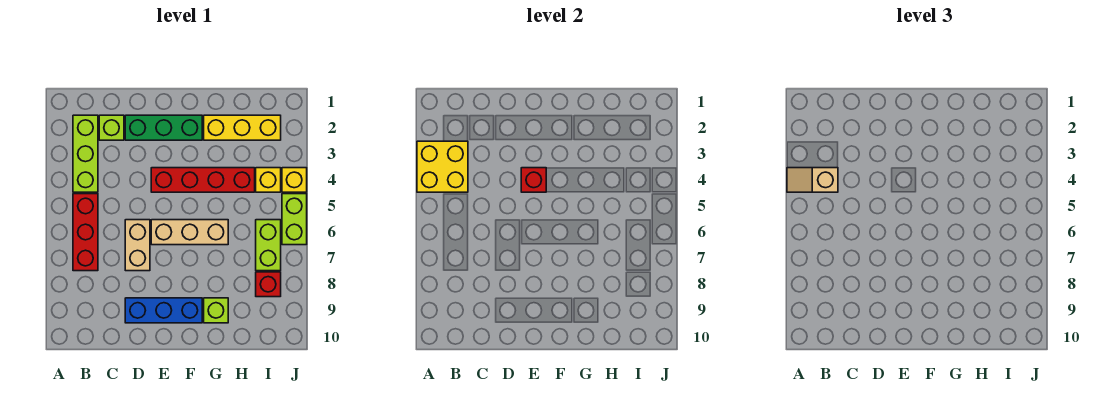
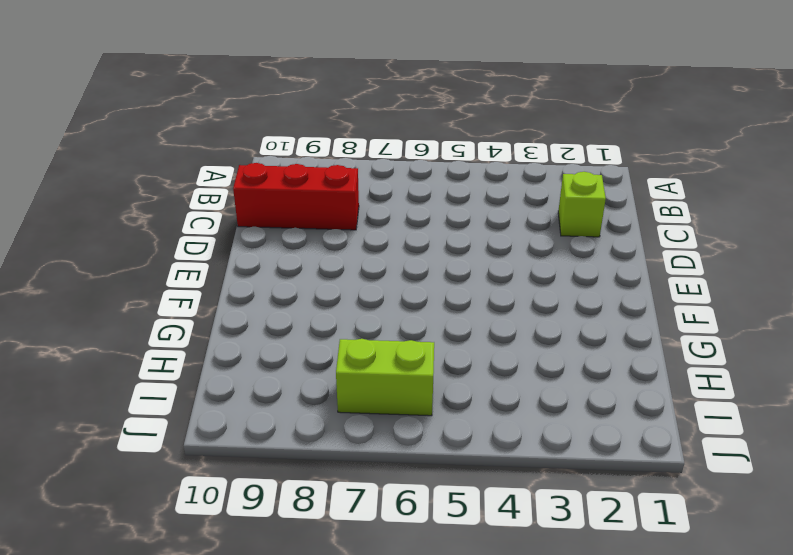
red 1x3 brick [233,163,359,230] -> red 1x3 brick moved to [73,194,98,271]
none -> lime 1x3 brick [73,115,98,192]
none -> green 1x3 brick [125,115,202,140]
none -> tan 1x2 brick [125,220,150,271]

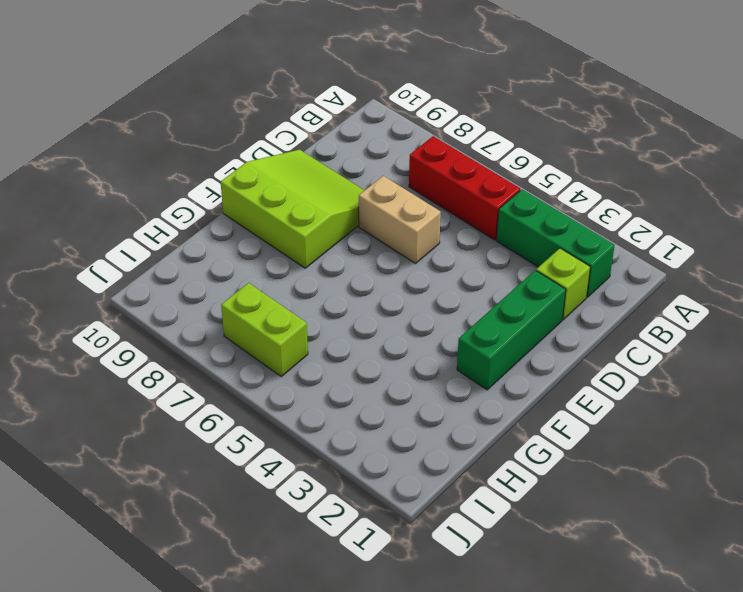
green 1x3 brick [496,189,615,297] -> lime 1x3 brick [73,115,98,192]
lime 3x3 slope [221,150,364,268] -> blue 1x3 brick [125,298,202,323]
none -> red 1x4 brick [151,168,255,192]
none -> tan 1x3 brick [151,220,228,245]
none -> yellow 1x3 brick [204,115,281,140]

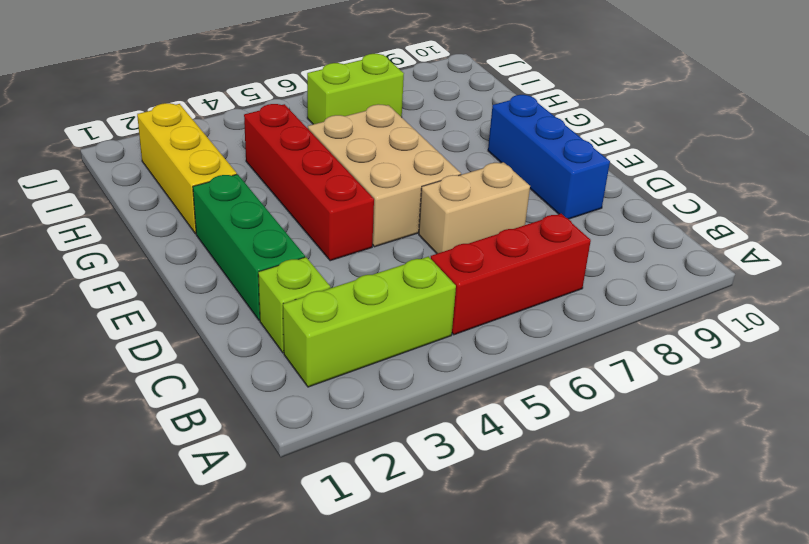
tan 2x3 brick [308,104,461,247] -> tan 1x3 brick [151,220,228,245]
none -> lime 1x1 brick [204,298,228,323]
none -> yellow 1x1 brick [256,168,281,192]
none -> red 1x1 brick [256,272,281,297]

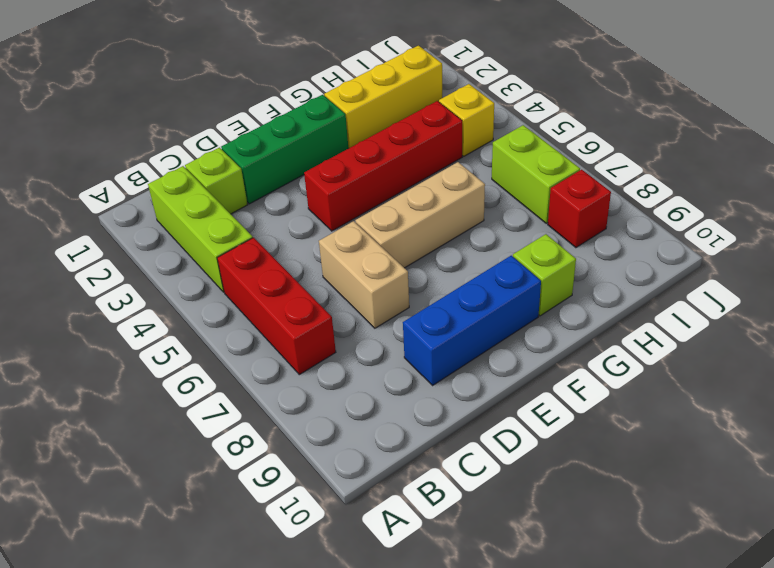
none -> yellow 1x1 brick [282,168,307,192]
none -> lime 1x2 brick [282,194,307,245]
none -> yellow 2x2 brick [417,141,468,192]

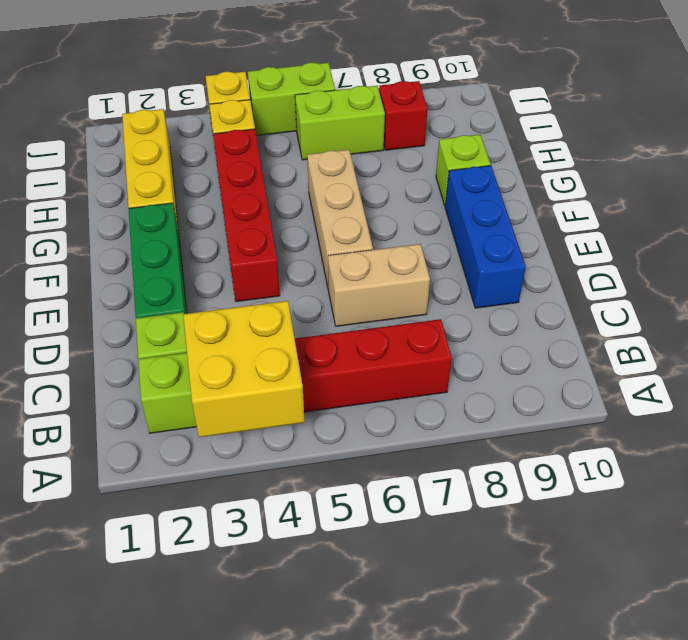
none -> red 1x1 brick [521,168,546,192]
none -> tan 1x2 slope [787,168,838,192]

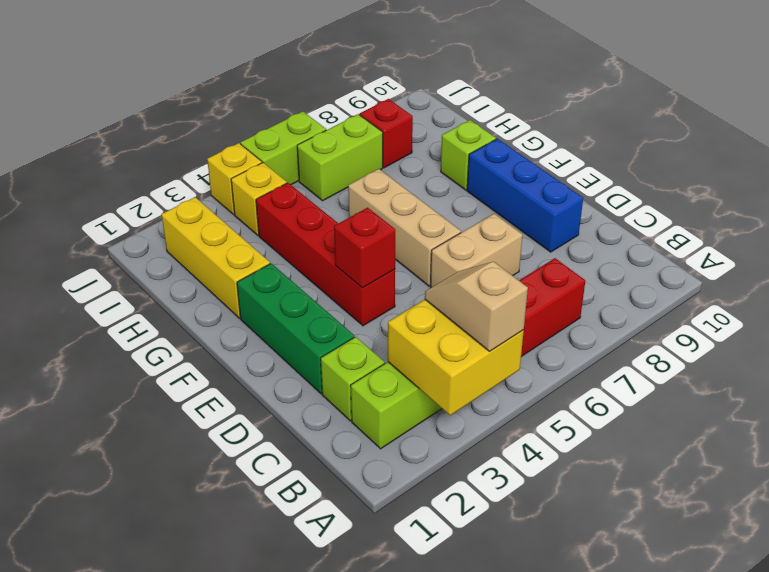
tan 1x2 slope [425,262,528,351] -> tan 1x2 slope turned to [787,168,838,192]

